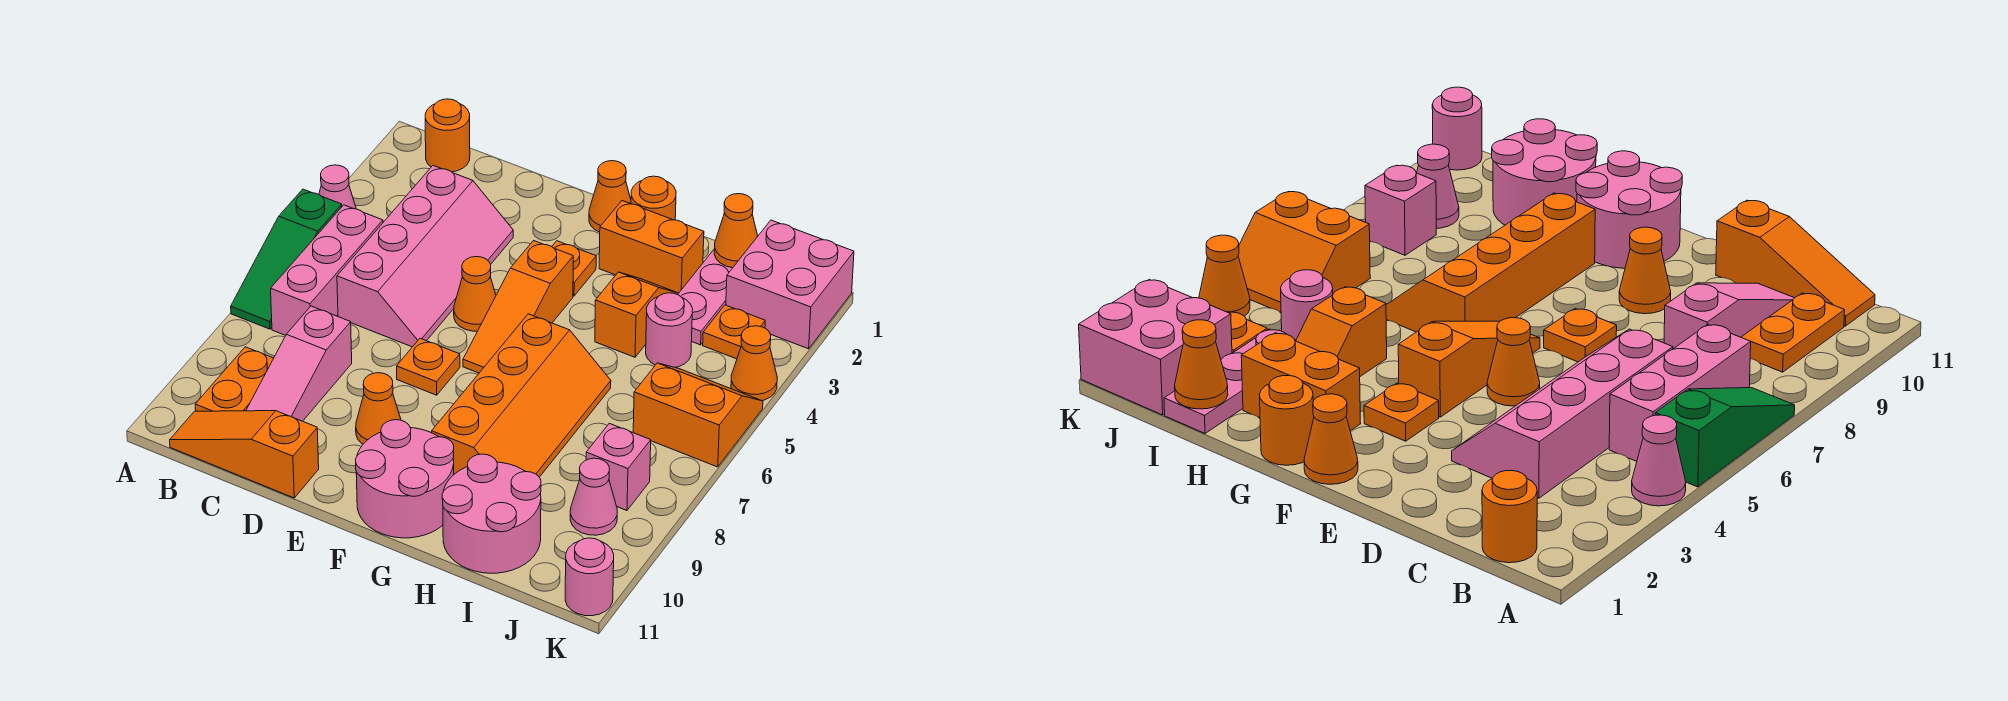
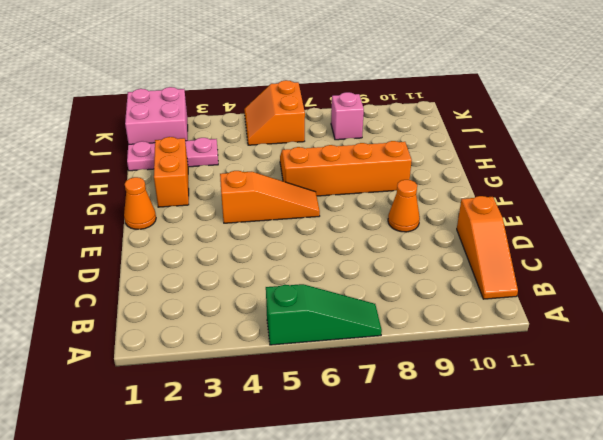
none -> pink 1x1 cone [319,165,356,209]
none -> orange 1x1 round brick [425,99,470,172]
none -> pink 1x3 brick [271,205,383,335]
none -> orange 1x2 plate [195,347,274,411]

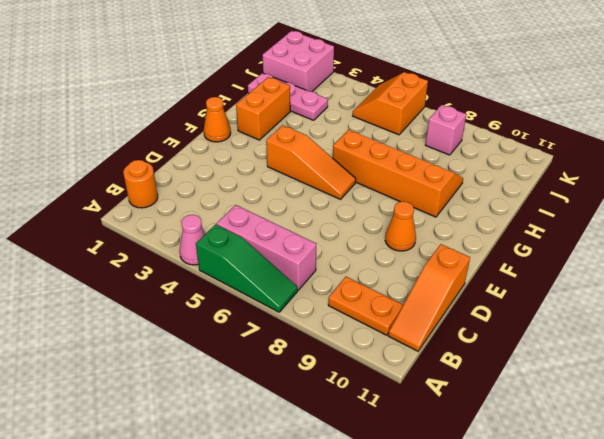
none -> pink 2x4 slope [337,166,513,347]
none -> pink 1x3 slope [246,306,352,421]
none -> orange 1x1 cone [454,257,496,331]
none -> orange 1x1 plate [397,338,460,395]

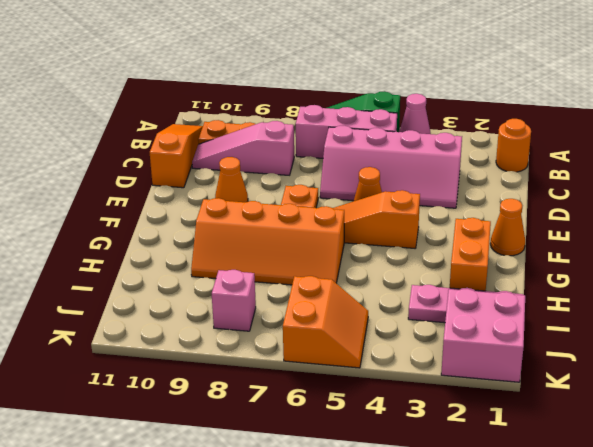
none -> orange 1x1 plate [552,241,596,296]
none -> pink 2x2 round brick [356,420,454,538]
none -> orange 1x1 round brick [631,176,676,220]
none -> orange 1x2 slope [595,272,678,357]

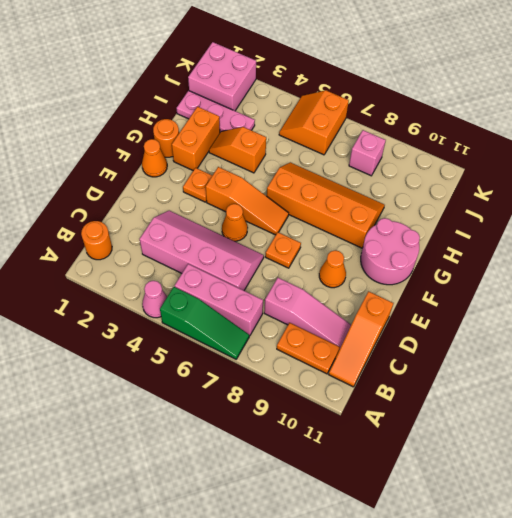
none -> pink 2x2 round brick [442,454,541,573]
none -> pink 1x1 round brick [646,293,693,367]
none -> orange 1x1 plate [703,305,765,359]
none -> pink 1x1 cone [570,458,617,535]

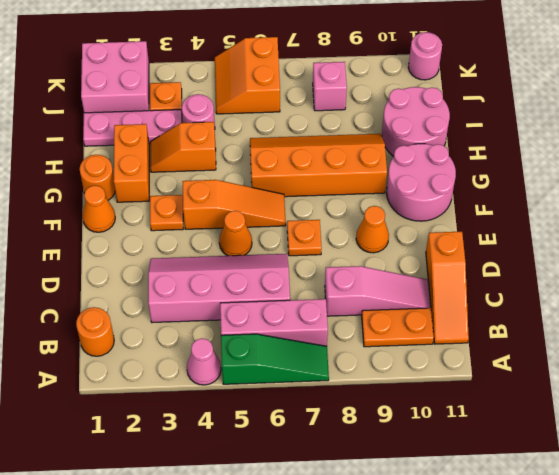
none -> pink 1x1 cone [570,458,617,535]
none -> orange 1x1 cone [731,326,777,401]
none -> orange 1x1 cone [714,194,758,268]

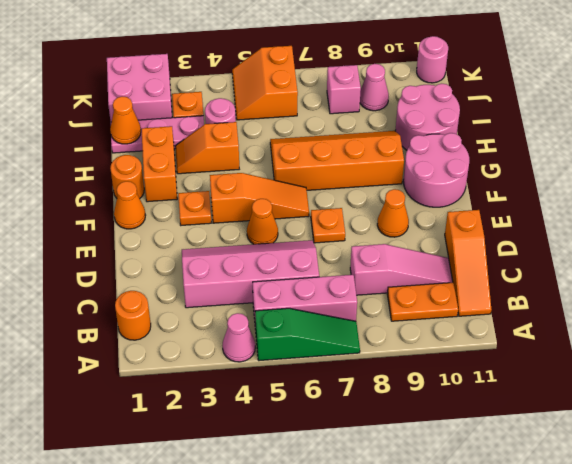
none -> orange 1x1 cone [731,326,777,401]

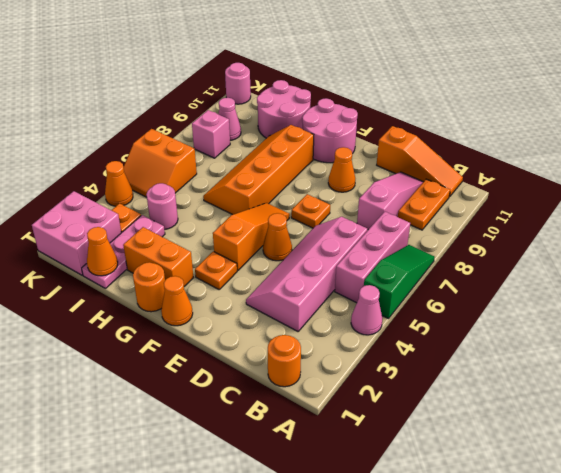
none -> orange 1x2 slope [595,272,678,357]

